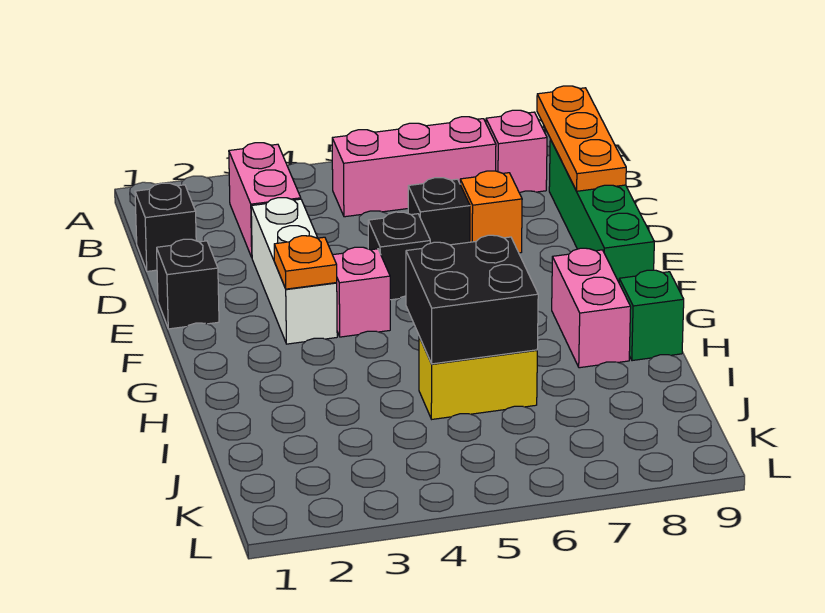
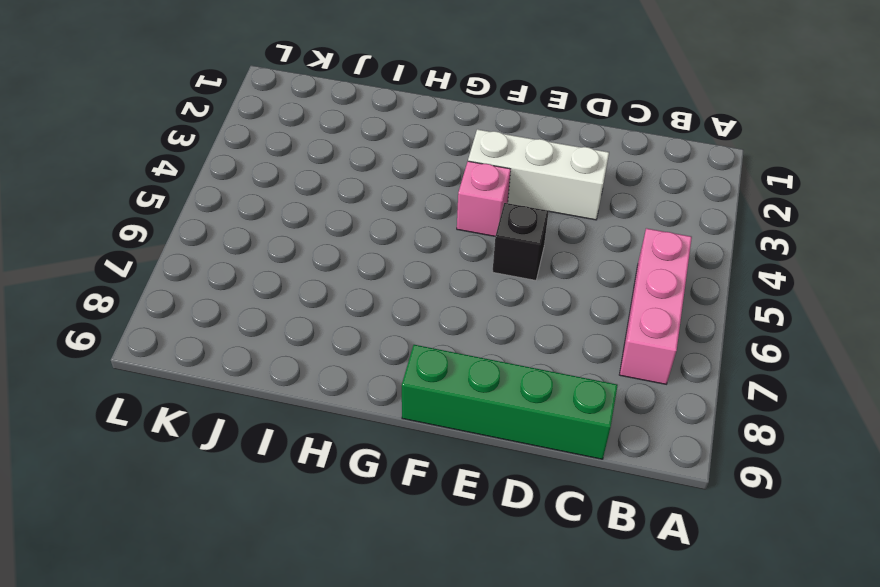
none -> pink 1x2 brick [229,143,301,257]
none -> pink 1x1 brick [486,110,547,193]
none -> black 1x1 brick [135,183,196,271]

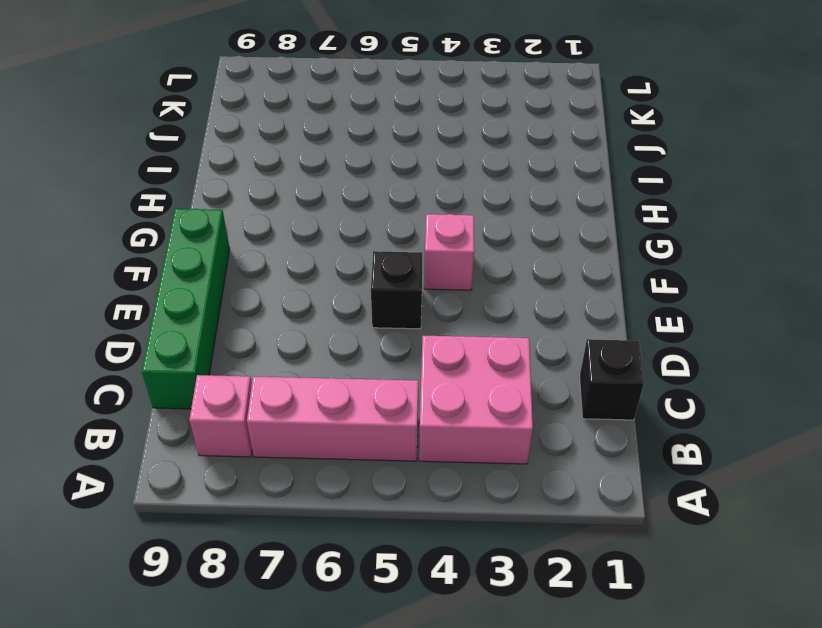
pink 2x2 brick [419,336,533,464] -> pink 1x2 brick [229,143,301,257]
none -> white 1x3 brick [251,198,337,344]
none -> black 1x1 brick [408,178,470,245]
none -> orange 1x1 brick [460,171,522,253]

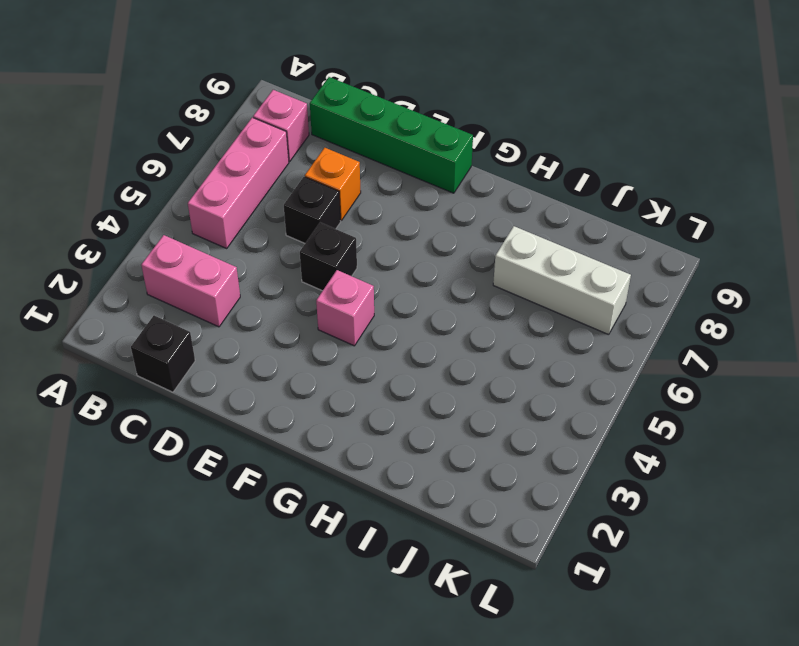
white 1x3 brick [493,226,631,335] -> white 1x3 brick moved to [251,198,337,344]
none -> black 1x1 brick [157,239,219,329]
none -> pink 1x2 brick [552,248,631,368]
none -> green 1x1 brick [619,270,684,361]

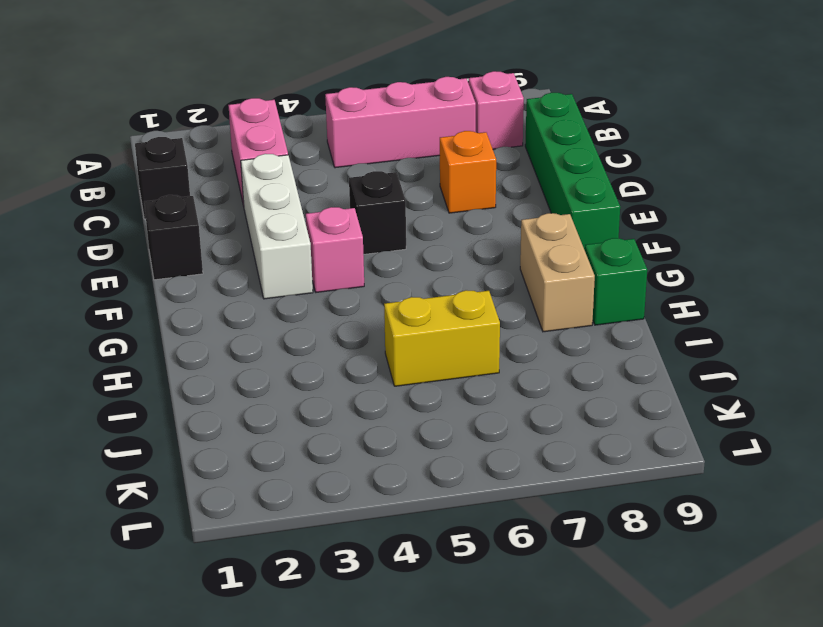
tan 1x2 brick [520,213,595,332] -> pink 1x2 brick [552,248,631,368]
none -> black 1x1 brick [408,178,470,245]
none -> orange 1x3 plate [537,86,626,191]
none -> orange 1x1 plate [274,236,337,289]

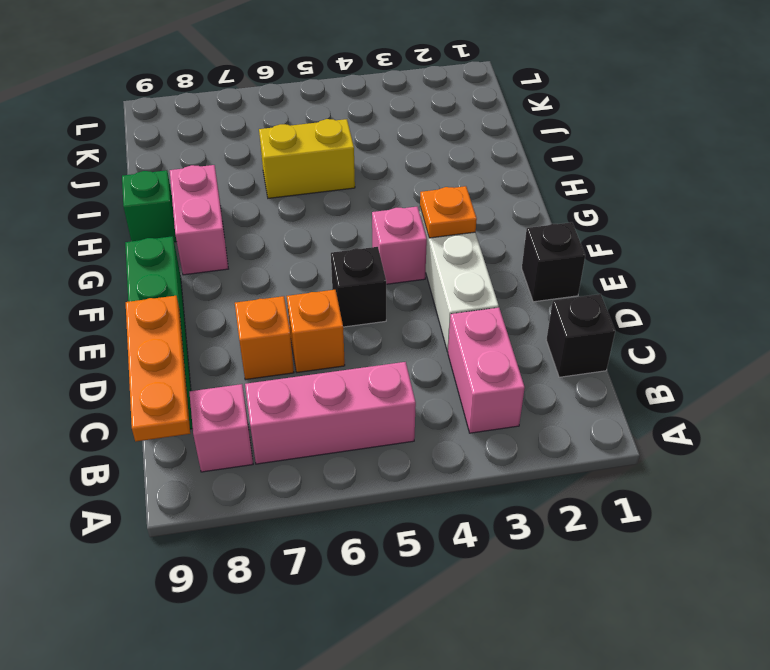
orange 1x1 brick [287,290,345,372] -> black 1x1 brick [408,178,470,245]
none -> black 2x2 brick [406,235,538,364]

